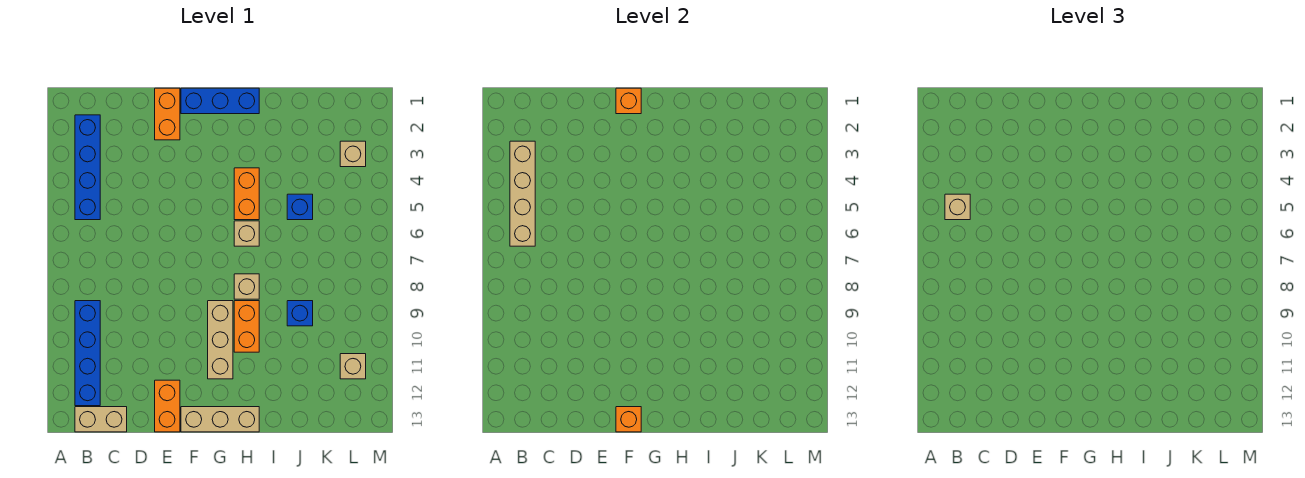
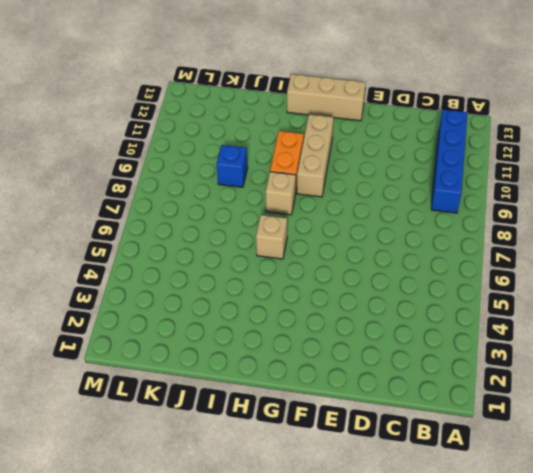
none -> blue 1x4 brick [75,115,100,220]
none -> tan 1x2 brick [75,407,127,432]
none -> orange 1x2 brick [155,88,180,140]

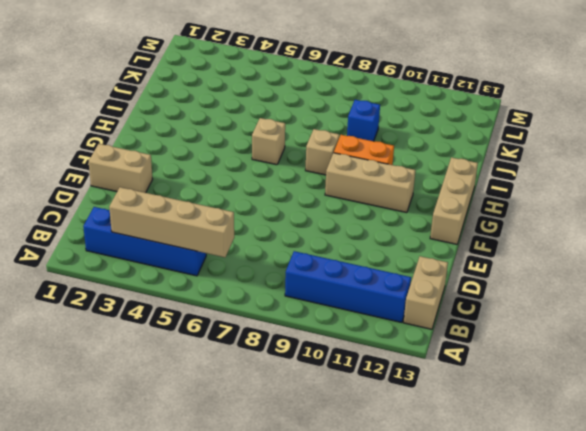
tan 1x2 brick [89,144,153,193] -> orange 1x2 brick [155,88,180,140]
none -> orange 1x2 brick [155,380,180,432]
none -> blue 1x3 brick [181,88,259,114]
none -> orange 1x2 brick [234,168,259,220]

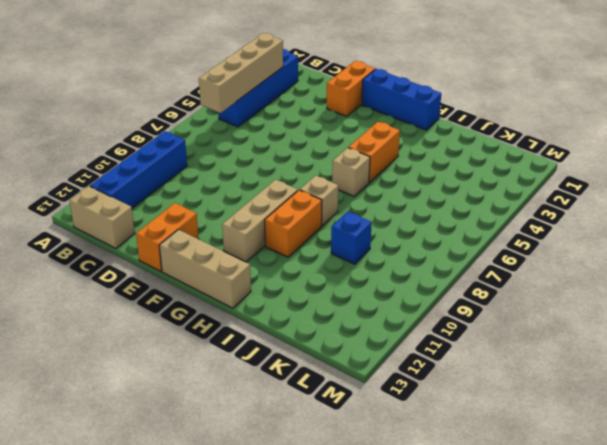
none -> blue 1x1 brick [287,194,313,220]
none -> tan 1x1 brick [340,141,366,167]
none -> tan 1x1 brick [340,354,366,379]

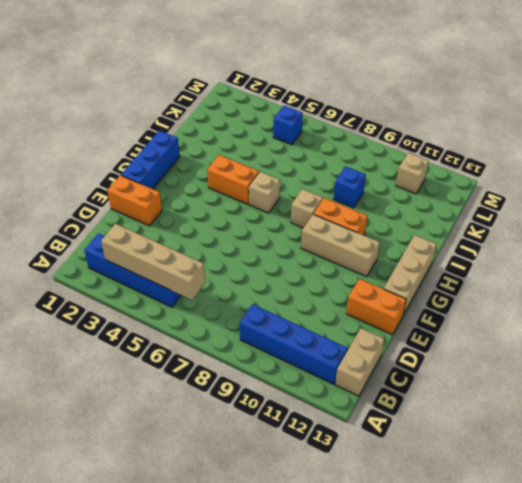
blue 1x1 brick [273,106,303,145] -> blue 1x1 brick moved to [287,194,313,220]
none -> tan 1x1 brick [340,141,366,167]
none -> orange 1x1 brick [616,88,641,114]
none -> orange 1x1 brick [616,407,641,432]

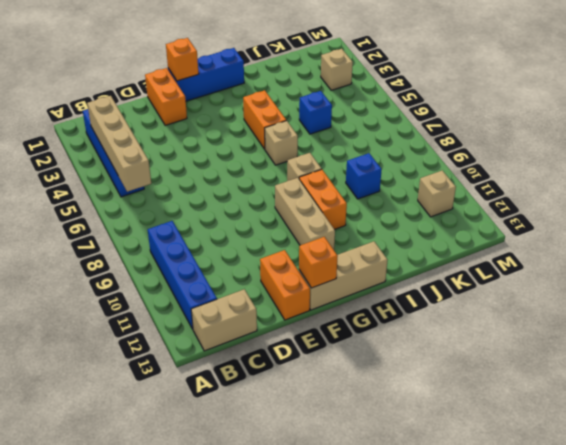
none -> tan 1x1 brick [945,194,970,220]

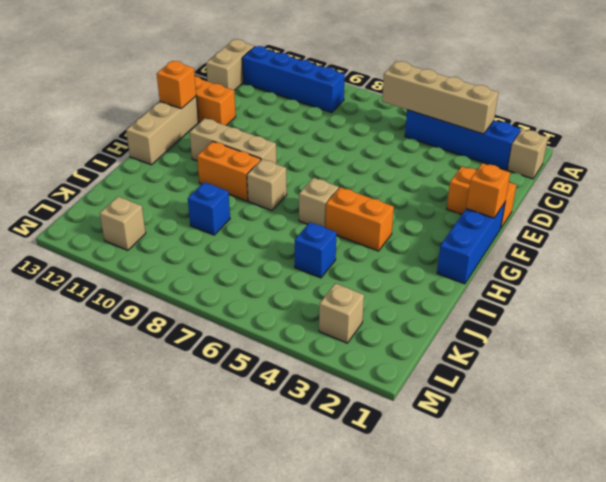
tan 1x1 brick [508,129,548,179] -> tan 1x1 brick moved to [945,194,970,220]

